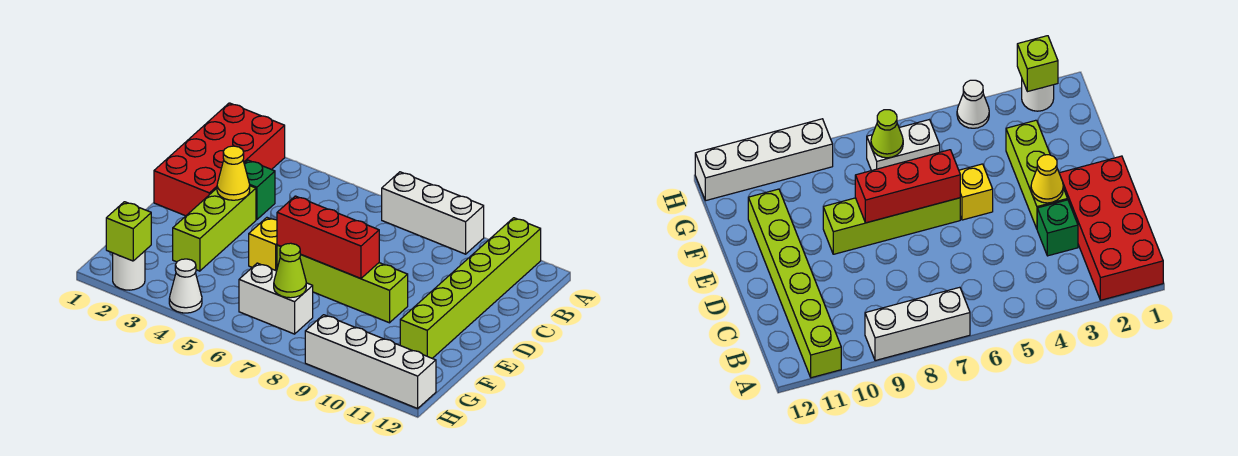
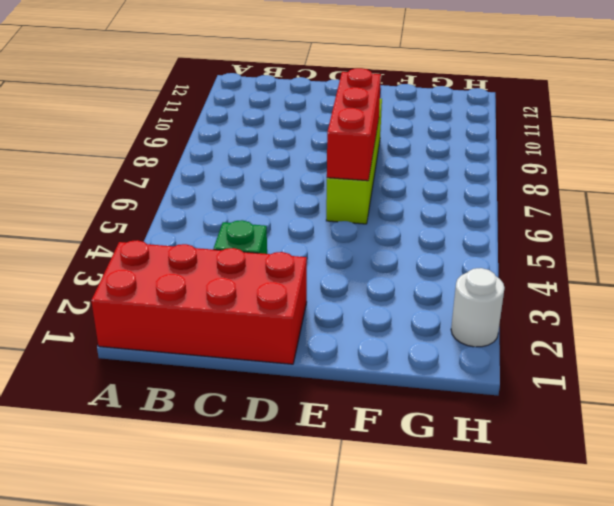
none -> white 1x3 brick [382,172,484,254]
none -> lime 1x6 brick [400,218,541,358]
none -> lime 1x3 brick [173,186,256,271]

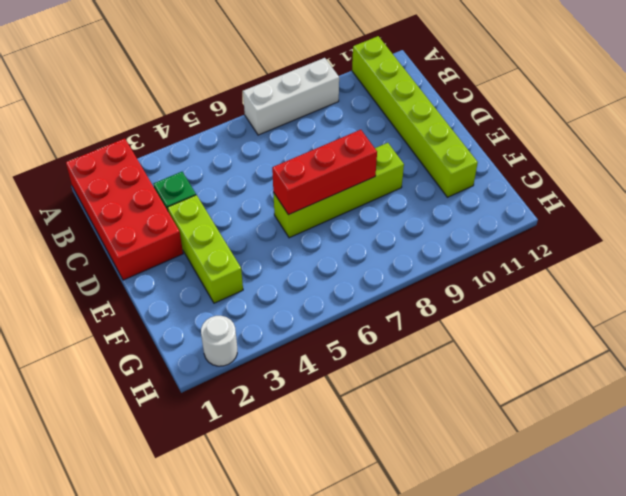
none -> yellow 1x1 brick [249,218,277,271]
none -> white 1x2 brick [239,263,313,334]
none -> white 1x1 cone [169,259,202,313]

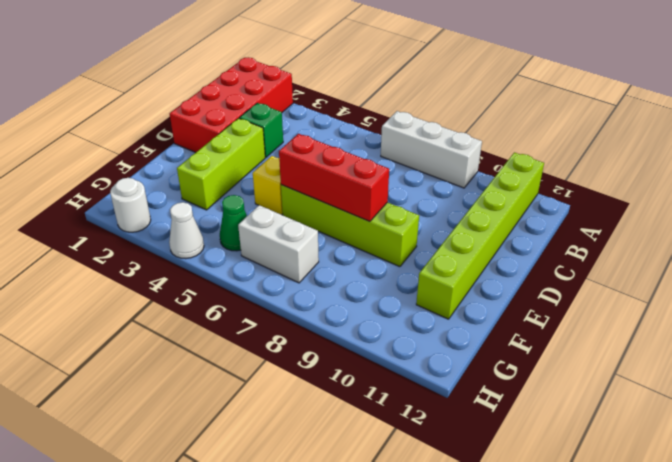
green 1x1 cone [220,195,247,251] -> none
none -> white 1x4 brick [305,315,436,408]
none -> yellow 1x1 cone [217,146,250,200]
none -> lime 1x1 cone [274,243,306,298]

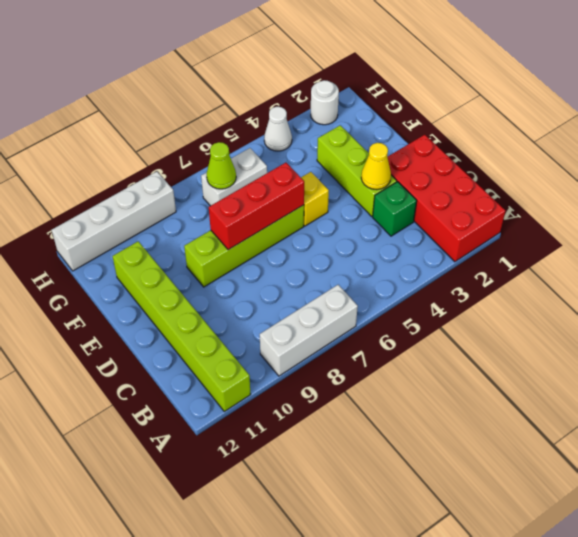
none -> lime 1x1 brick [106,202,151,261]

